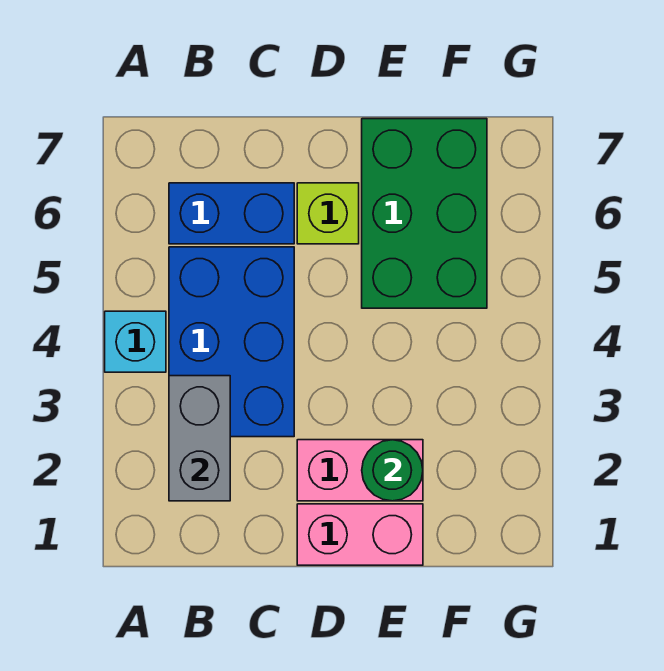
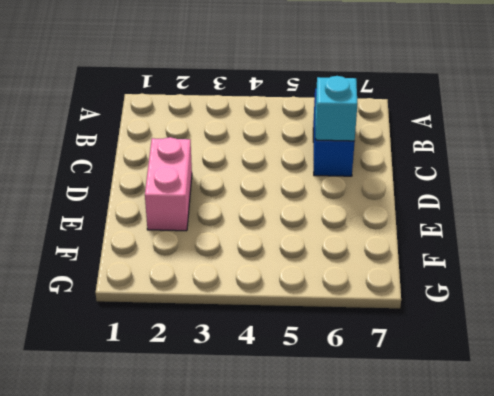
cyan 1x1 brick [315,76,357,141] -> cyan 1x1 brick moved to [105,311,166,372]
none -> blue 2x3 brick [169,247,294,437]
none -> pink 1x2 brick [297,504,423,565]

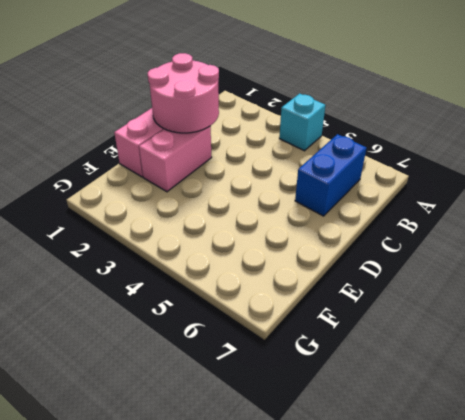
pink 2x2 round brick [148,53,219,133] -> none
none -> blue 2x3 brick [169,247,294,437]
none -> lime 1x1 brick [297,183,359,244]

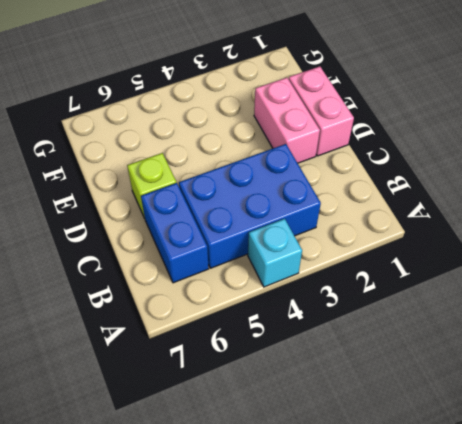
none -> green 2x3 brick [362,119,487,308]
none -> grey 1x2 brick [169,376,230,501]

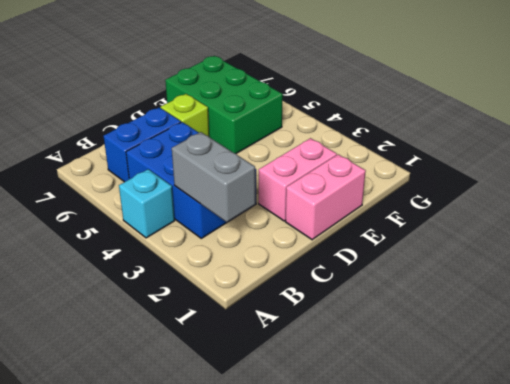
none -> green 1x1 round brick [362,440,423,501]

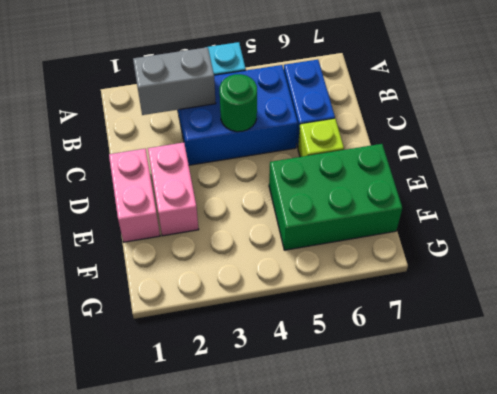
green 1x1 round brick [220,74,257,132] -> green 1x1 round brick moved to [362,440,423,501]

